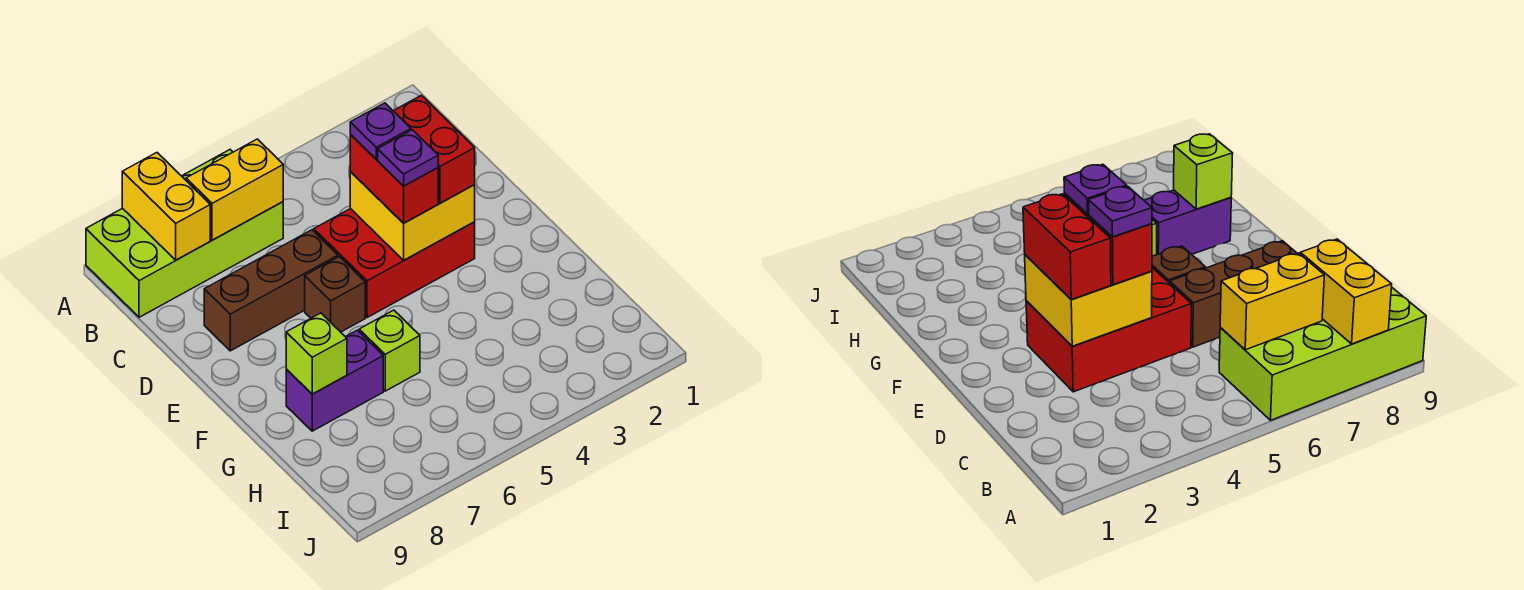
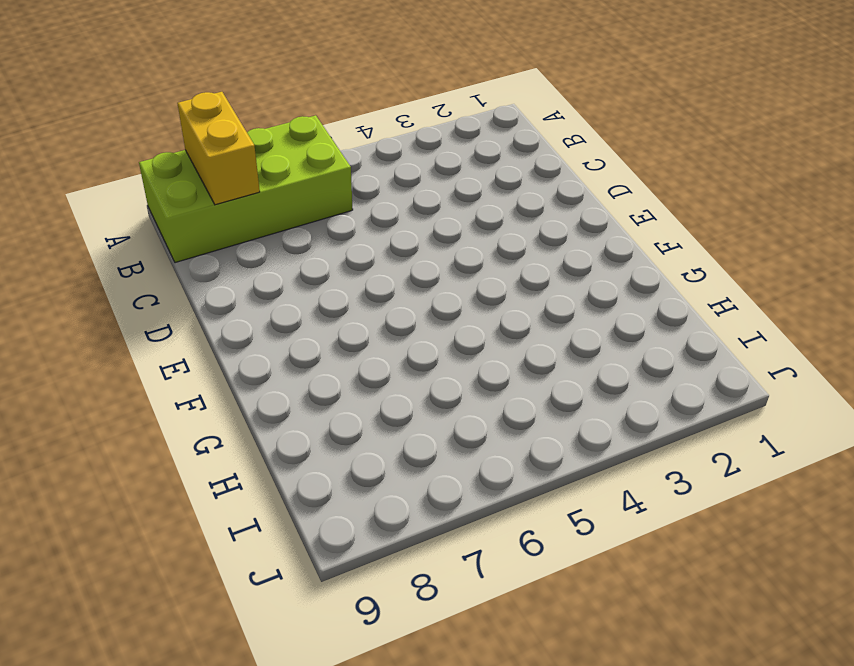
none -> red 2x3 brick [314,209,475,318]
none -> brown 1x3 brick [204,230,338,351]
none -> brown 1x1 brick [305,257,365,332]

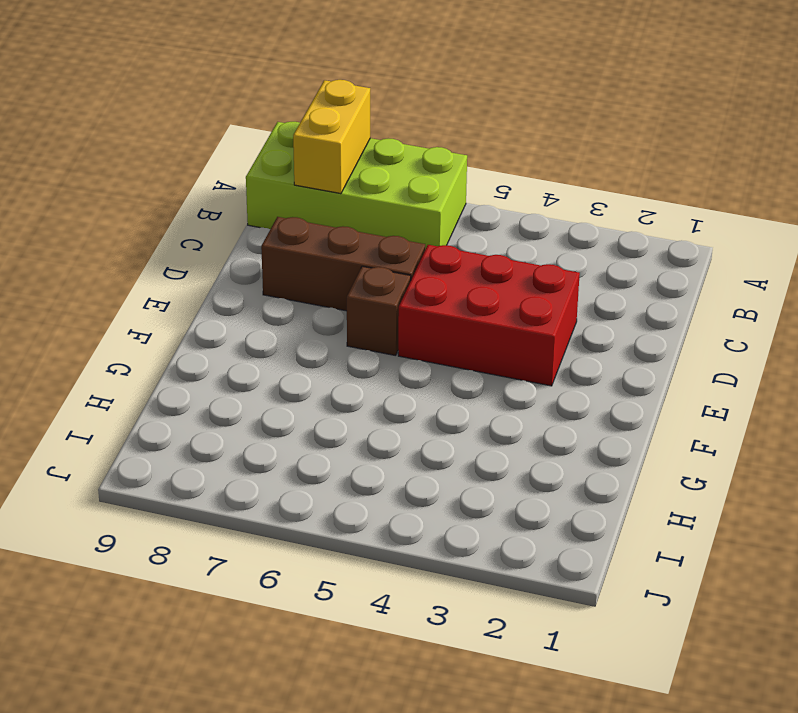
none -> lime 1x1 brick [359,310,420,391]
none -> purple 1x2 brick [286,330,383,431]
none -> yellow 1x2 brick [186,139,283,240]

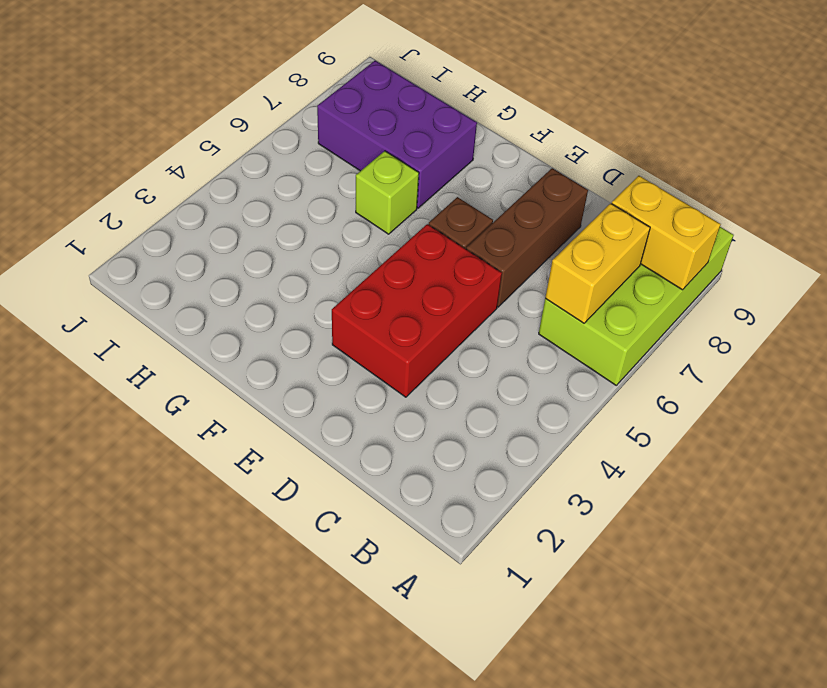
purple 2x3 brick [317,61,477,208] -> purple 1x2 brick [286,330,383,431]
none -> yellow 2x2 brick [350,172,475,260]
none -> lime 1x1 brick [286,313,347,394]
none -> red 1x2 brick [394,95,475,203]

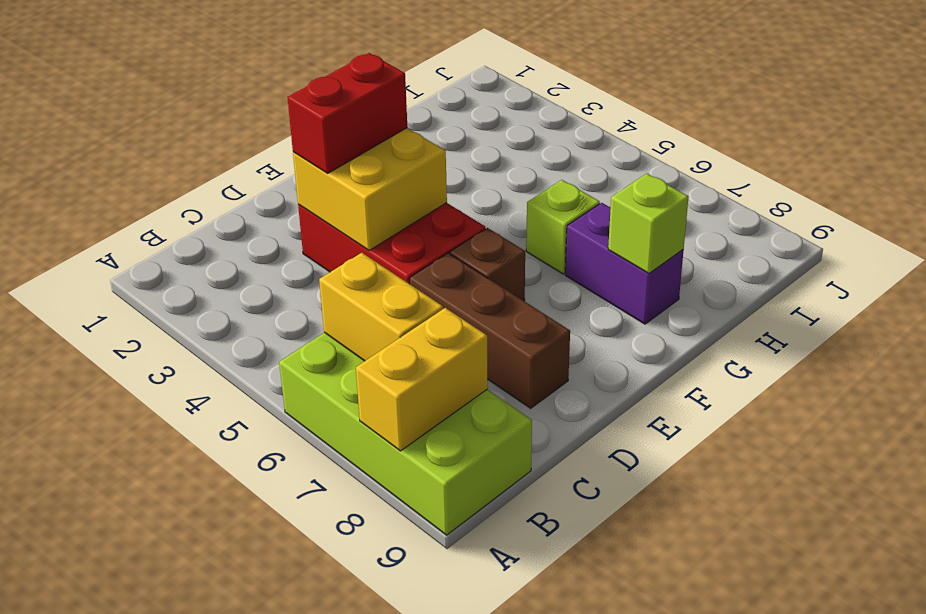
none -> red 1x2 brick [350,135,438,223]
none -> purple 1x1 plate [350,103,411,159]
none -> purple 1x1 plate [378,130,438,186]

